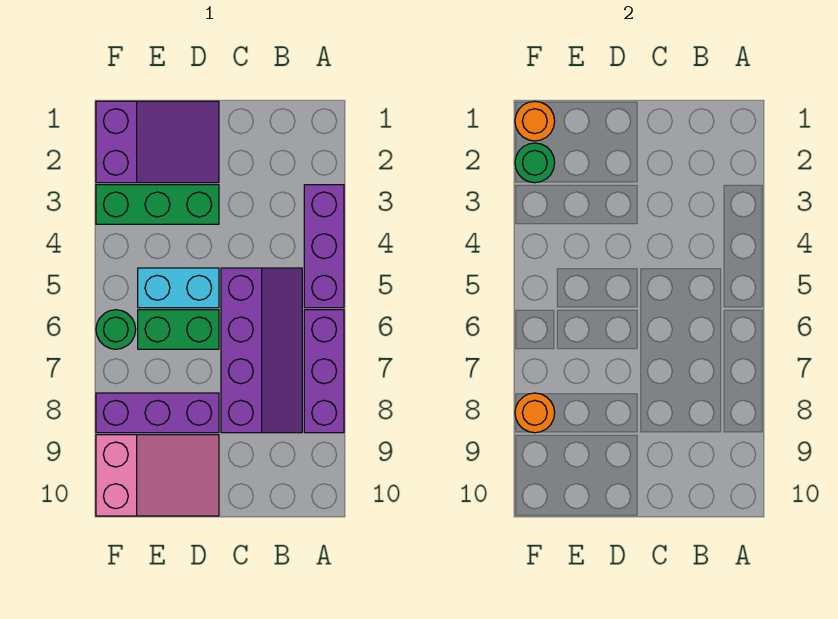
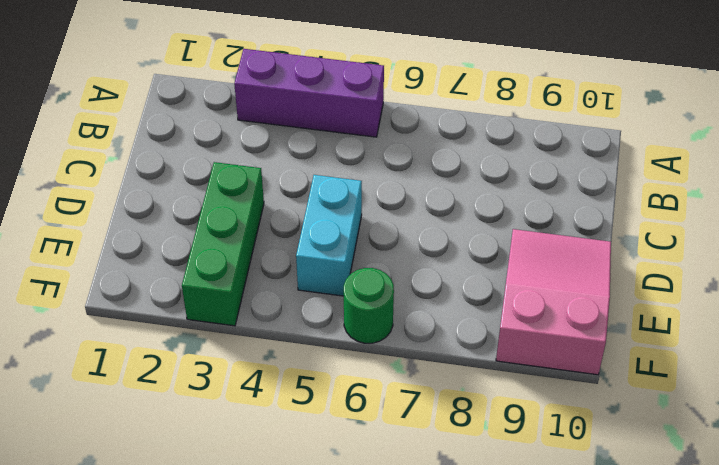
none -> purple 1x3 brick [304,310,344,433]
none -> purple 2x4 slope [221,268,302,433]
none -> purple 2x3 slope [96,101,219,183]

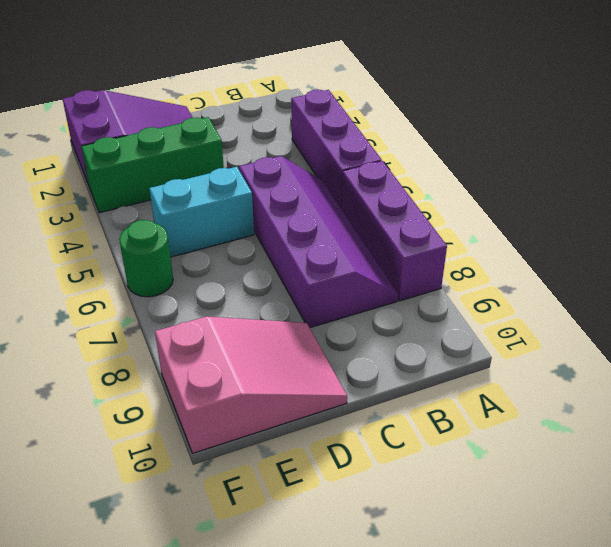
none -> green 1x2 brick [138,310,219,349]
none -> purple 1x3 brick [96,393,219,433]
none -> orange 1x1 round brick [515,101,555,141]

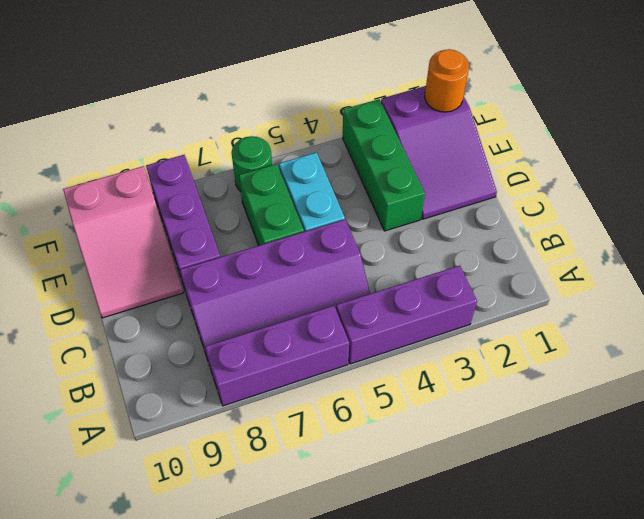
none -> green 1x1 round brick [515,143,555,183]
none -> orange 1x1 round brick [515,393,555,433]

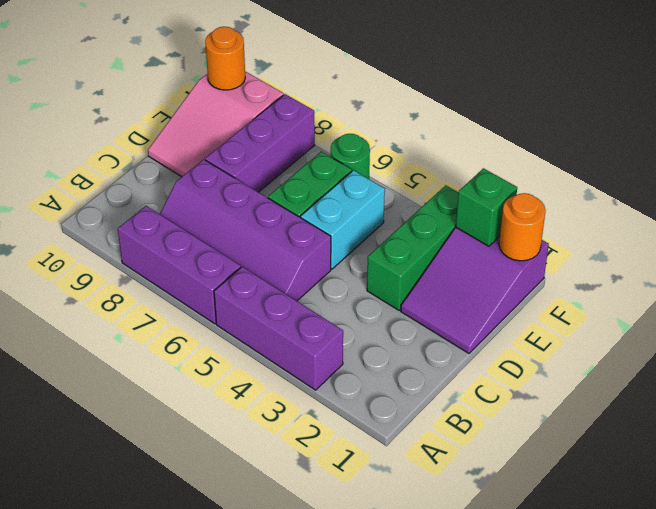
green 1x1 brick [456,168,517,246] -> green 1x1 round brick [515,143,555,183]
orange 1x1 round brick [205,27,245,90] -> orange 1x1 round brick moved to [515,393,555,433]

